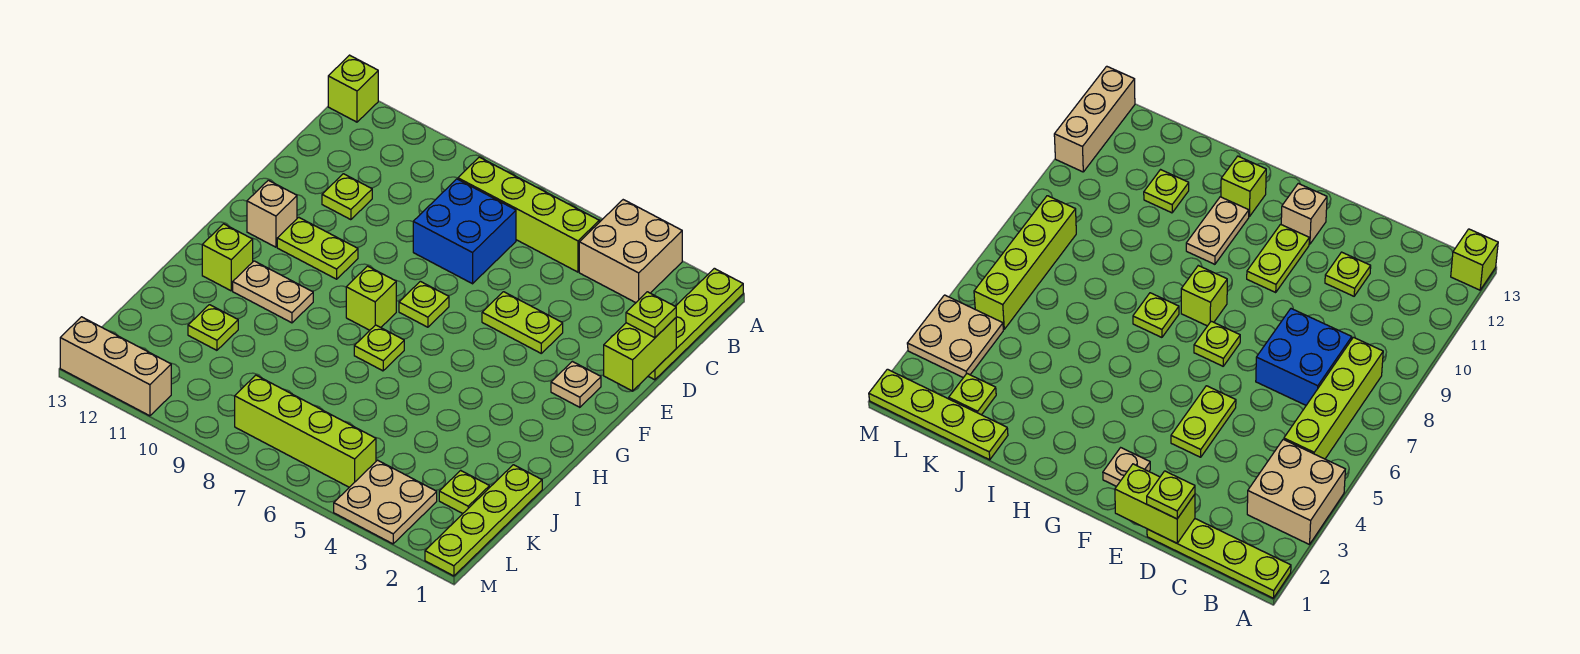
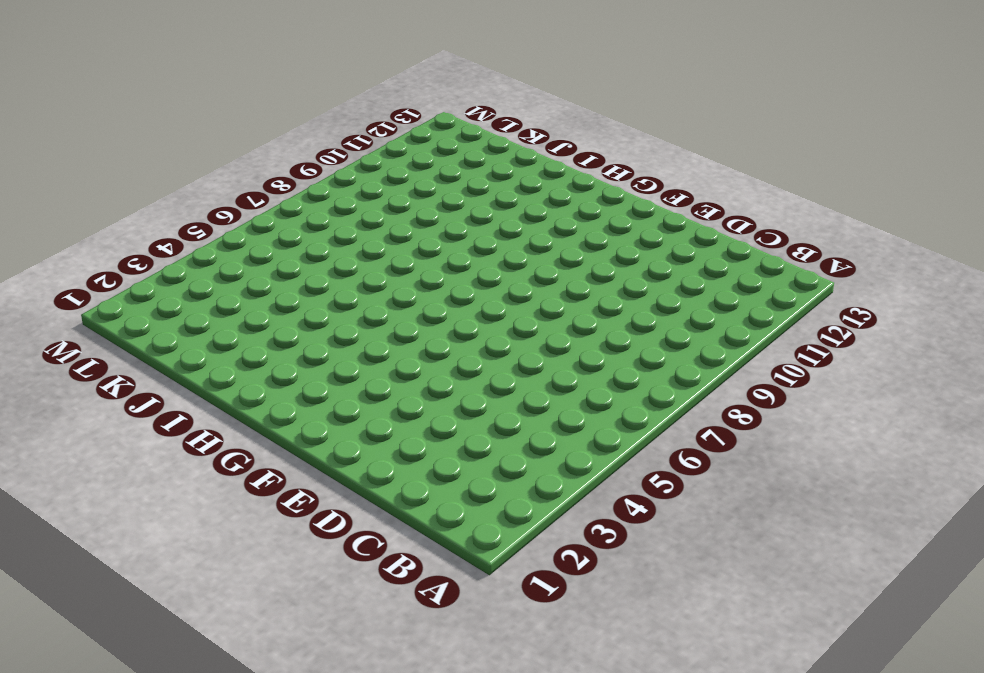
none -> lime 1x4 plate [648,268,743,380]
none -> tan 2x2 brick [579,200,682,303]
none -> lime 1x1 brick [328,55,378,122]

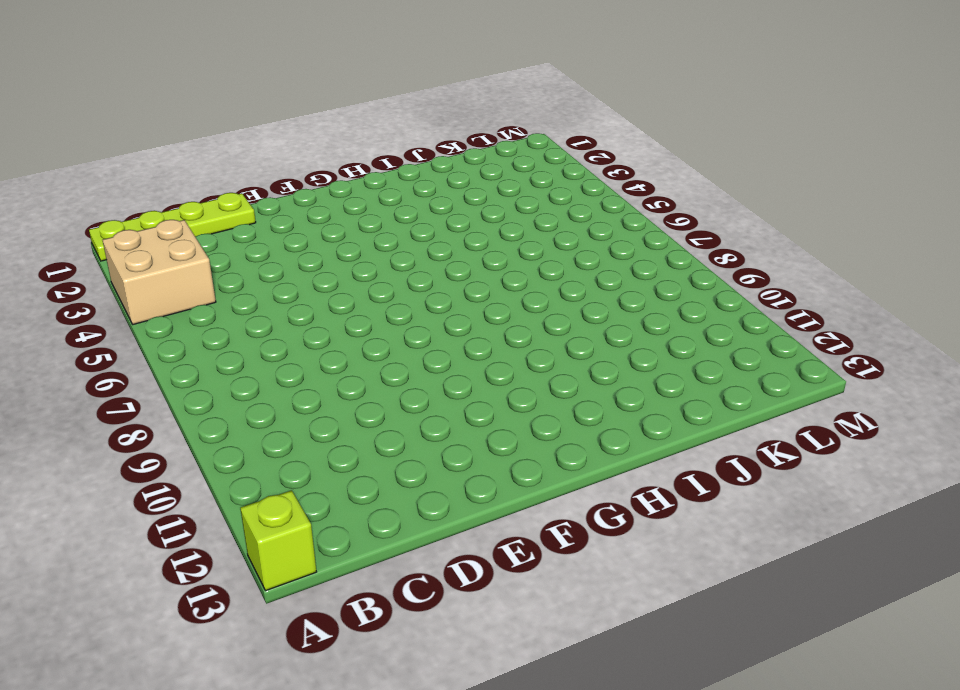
none -> lime 1x4 brick [458,157,599,272]
none -> blue 2x2 brick [413,179,516,284]
none -> lime 1x1 plate [322,174,372,220]

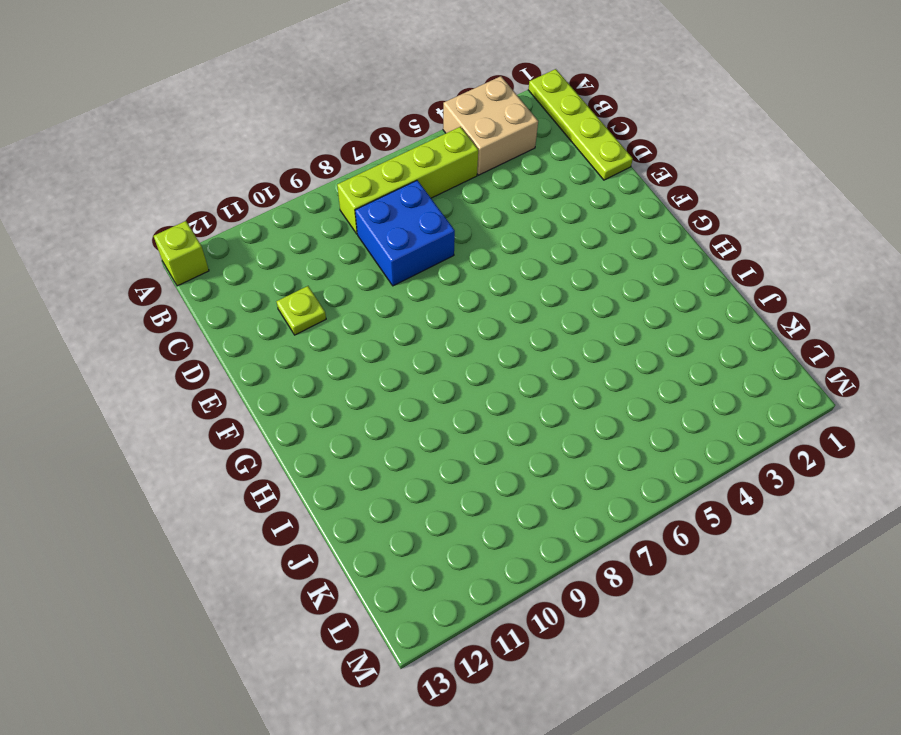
none -> lime 1x2 plate [482,292,563,353]
none -> tan 1x1 plate [551,361,601,407]
none -> lime 1x1 plate [399,281,449,327]

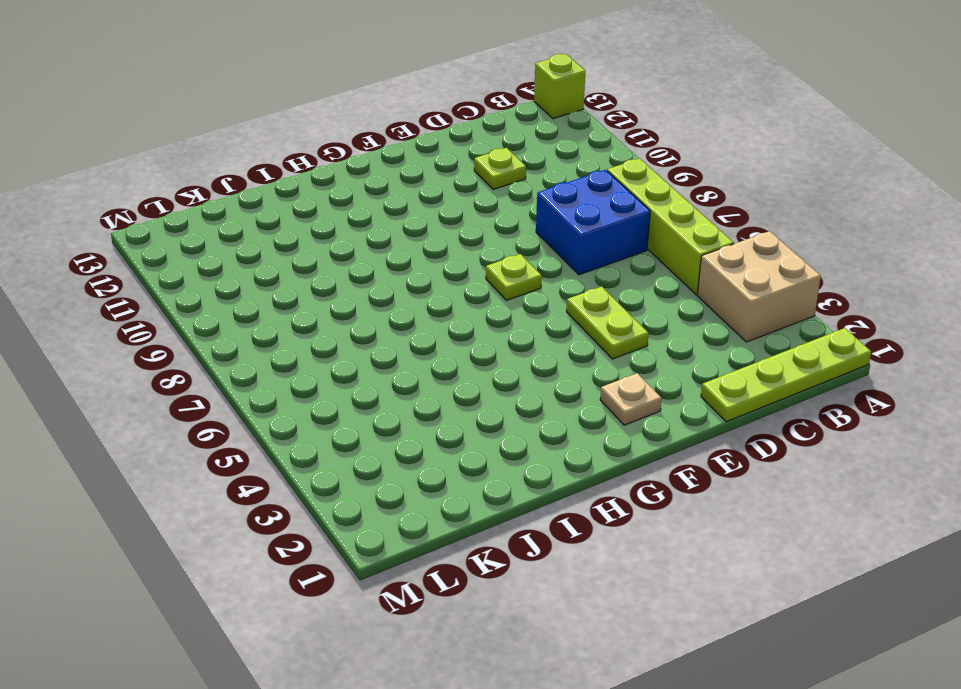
none -> lime 1x2 plate [277,217,358,279]
none -> tan 1x1 brick [247,180,297,247]
none -> lime 1x1 brick [346,266,396,330]

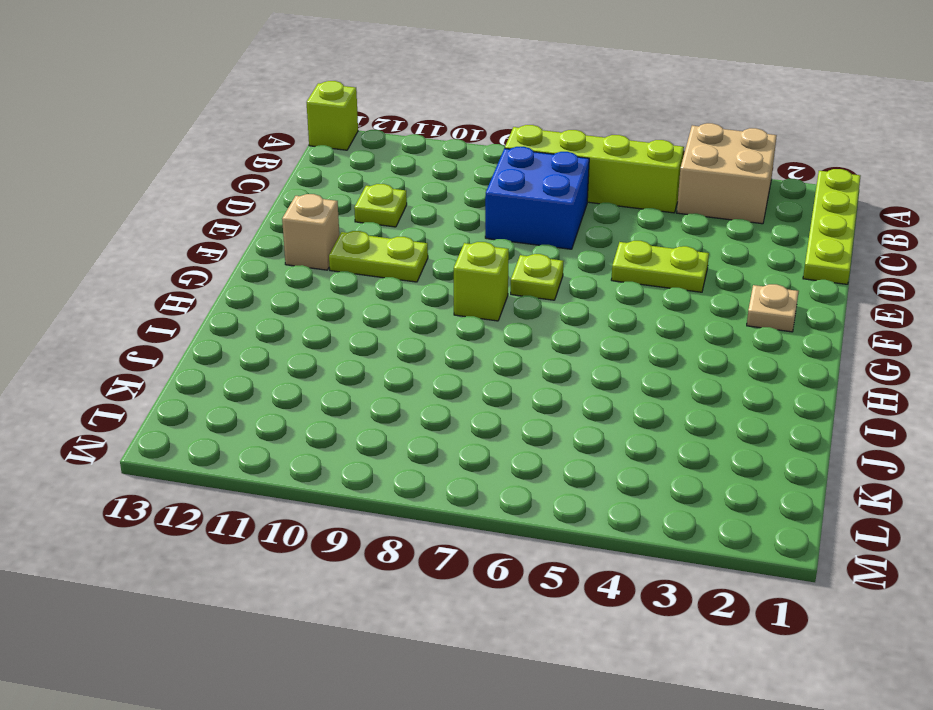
none -> lime 1x1 plate [354,325,404,371]
none -> tan 1x2 plate [233,261,313,323]
none -> lime 1x1 brick [202,224,253,291]

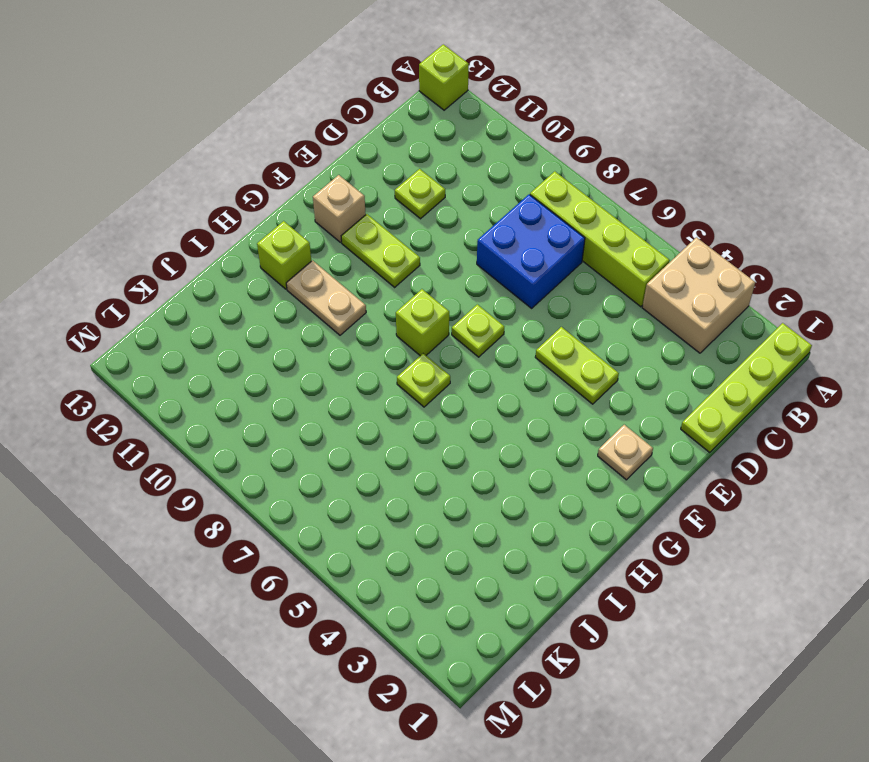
none -> lime 1x4 plate [425,465,542,576]
none -> lime 1x1 plate [188,305,238,350]
none -> lime 1x1 plate [439,470,489,514]

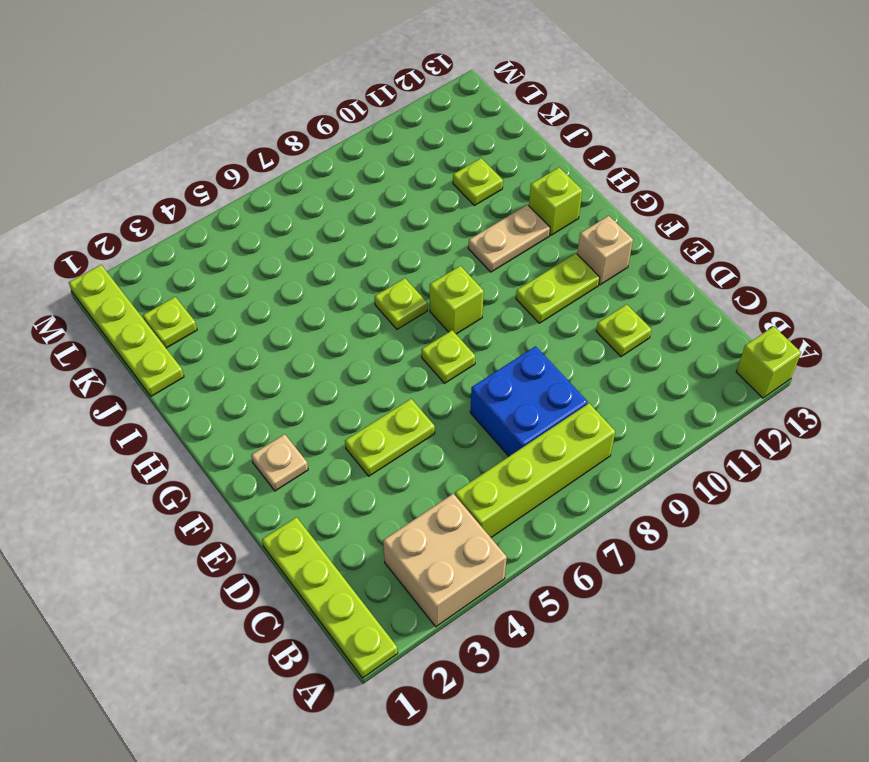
none -> tan 2x2 plate [334,460,437,544]
none -> lime 1x4 brick [235,375,376,487]
none -> tan 1x3 brick [60,317,171,416]

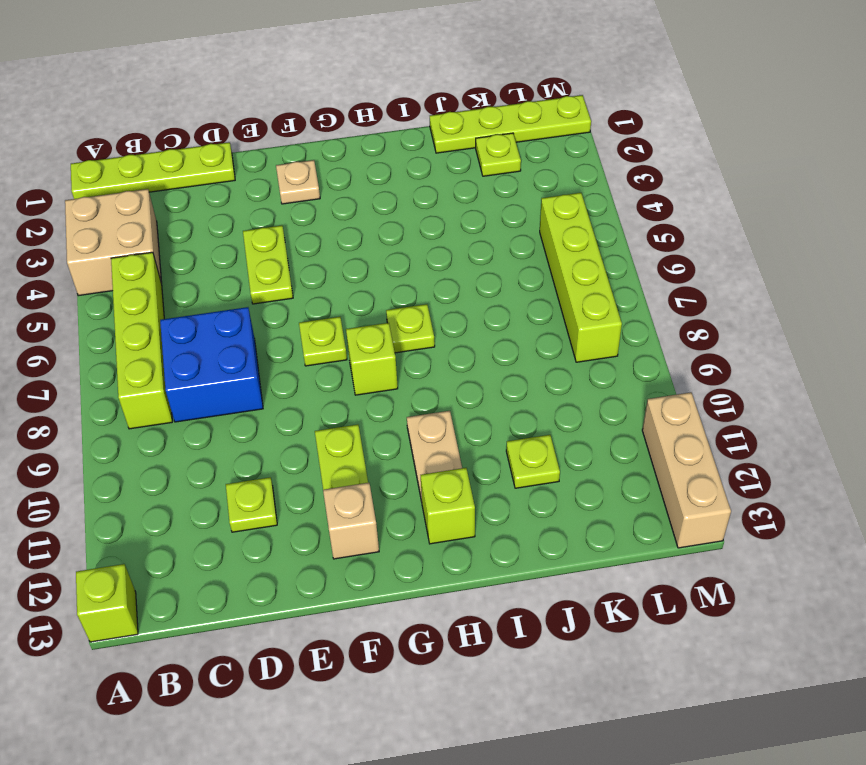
none -> tan 2x2 plate [334,460,437,544]
none -> lime 1x2 brick [604,318,676,391]
none -> lime 1x1 plate [626,292,676,338]

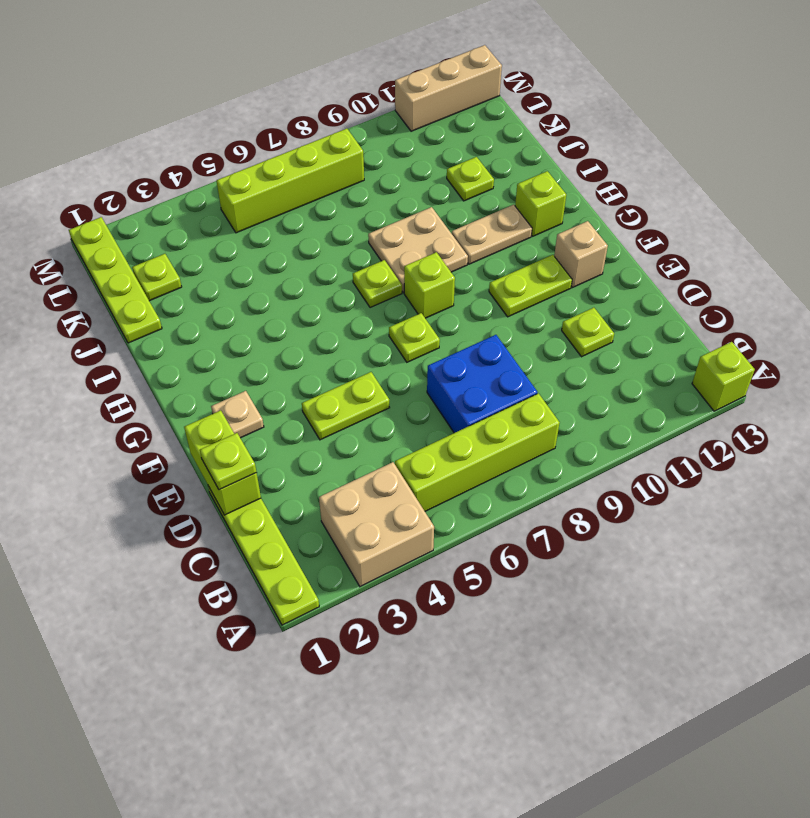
tan 2x2 plate [368,207,468,293] -> tan 2x2 plate moved to [334,460,437,544]

